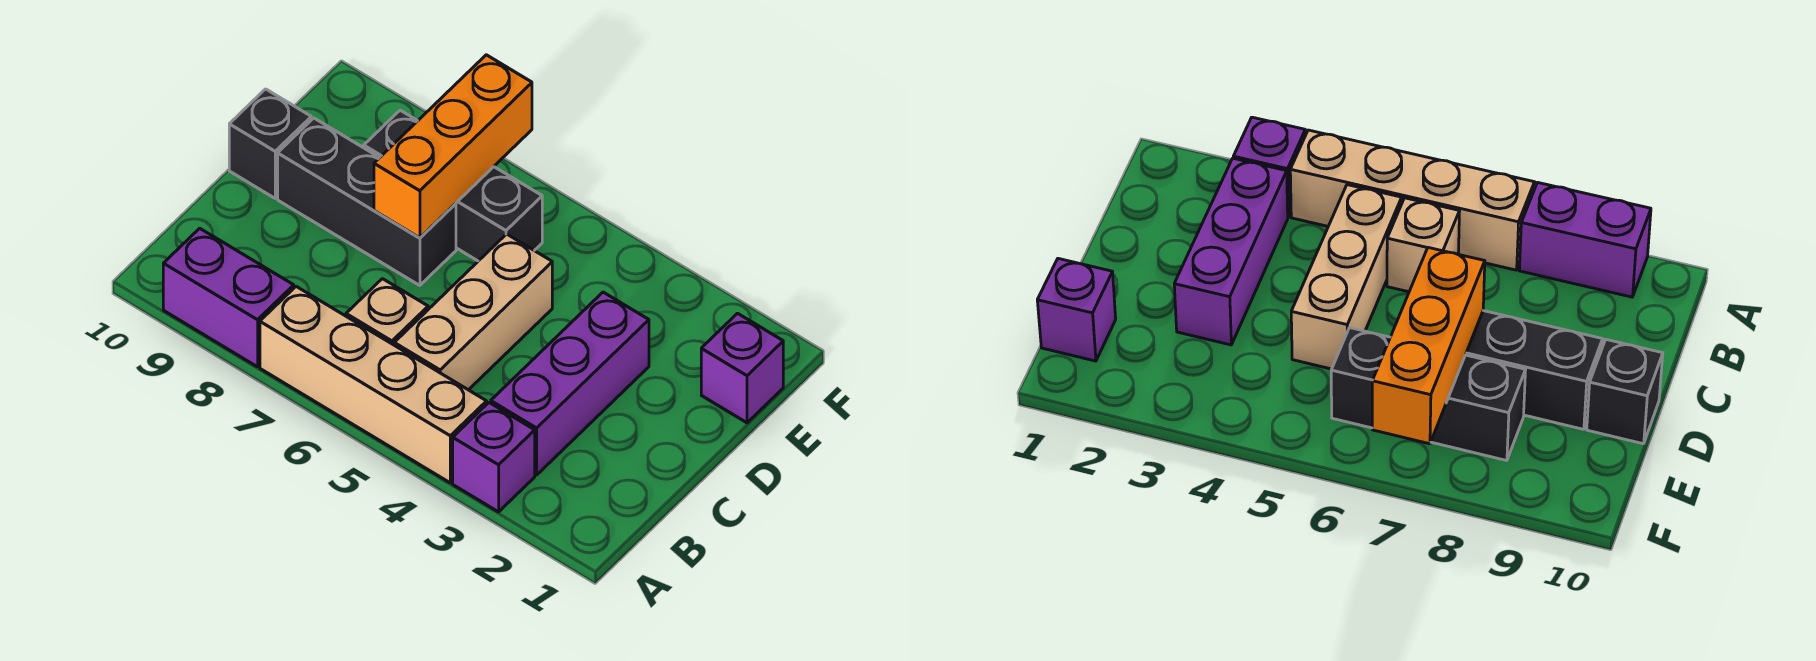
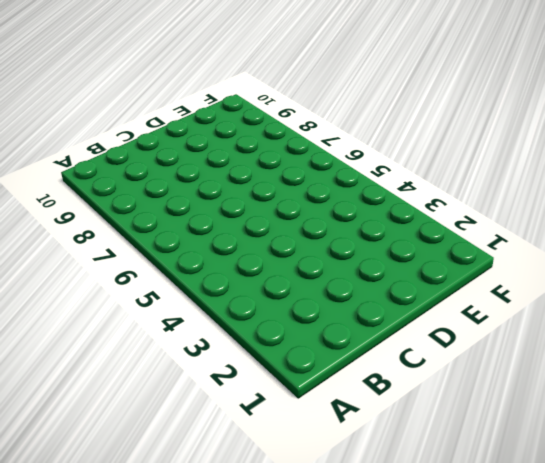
none -> purple 1x1 brick [453,403,535,512]
none -> tan 1x4 brick [260,286,487,483]

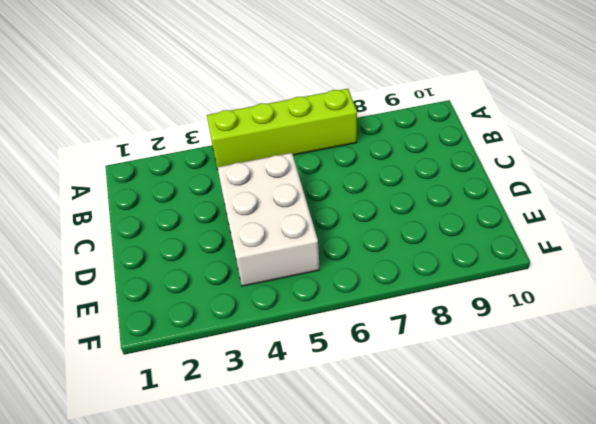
lime 1x4 brick [207,89,357,169] -> tan 1x4 brick [260,286,487,483]
white 2x3 brick [218,153,320,286] -> tan 1x3 brick [394,234,552,390]
none -> purple 1x1 brick [453,403,535,512]
none -> purple 1x2 brick [163,228,294,367]

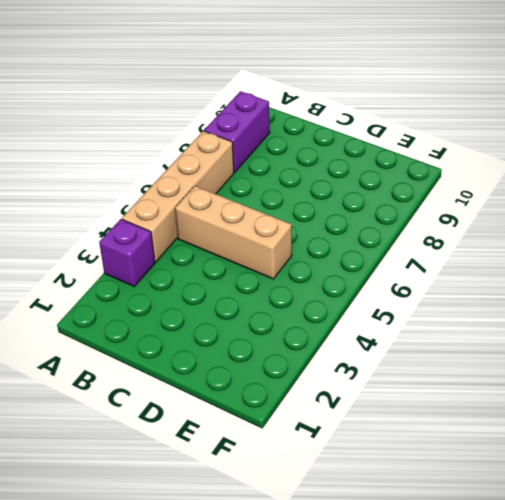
none -> purple 1x3 brick [491,292,649,475]
none -> tan 1x1 brick [346,279,428,345]

